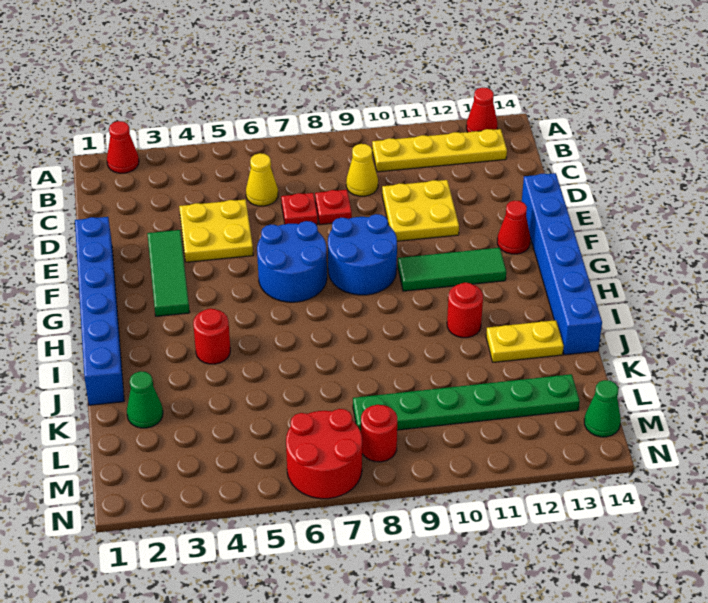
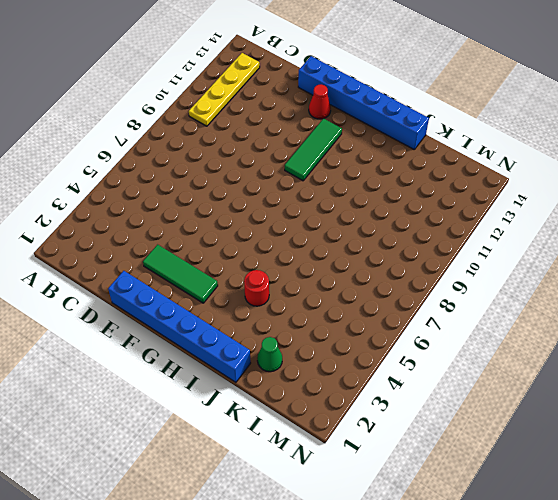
none -> red 1x1 cone [107,121,139,173]
none -> red 1x1 cone [466,87,498,132]
none -> yellow 1x1 cone [246,153,278,206]

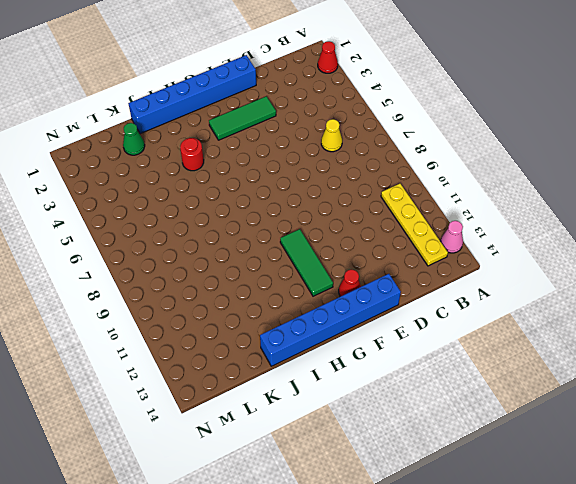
pink 1x1 cone [440,221,463,253] -> red 1x1 cone [466,87,498,132]
none -> yellow 1x1 cone [346,144,378,196]
none -> yellow 2x2 plate [179,199,253,262]
none -> red 1x1 plate [281,193,318,225]

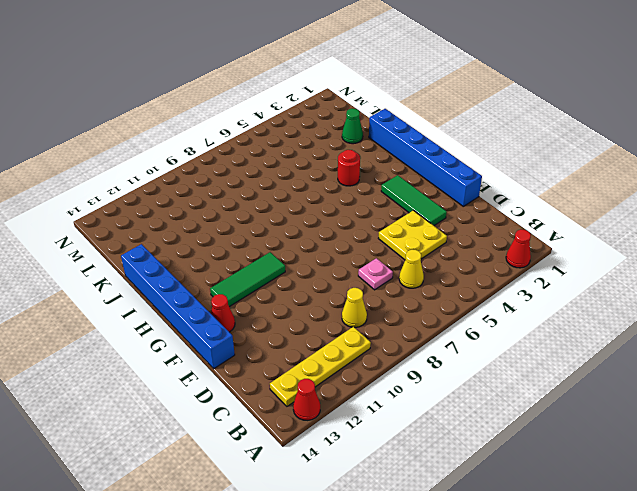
pink 1x1 plate [358,258,393,290] -> red 1x1 plate [281,193,318,225]
none -> red 1x1 plate [315,190,352,224]
none -> yellow 2x2 plate [382,180,459,241]
none -> blue 2x2 round brick [257,221,327,302]

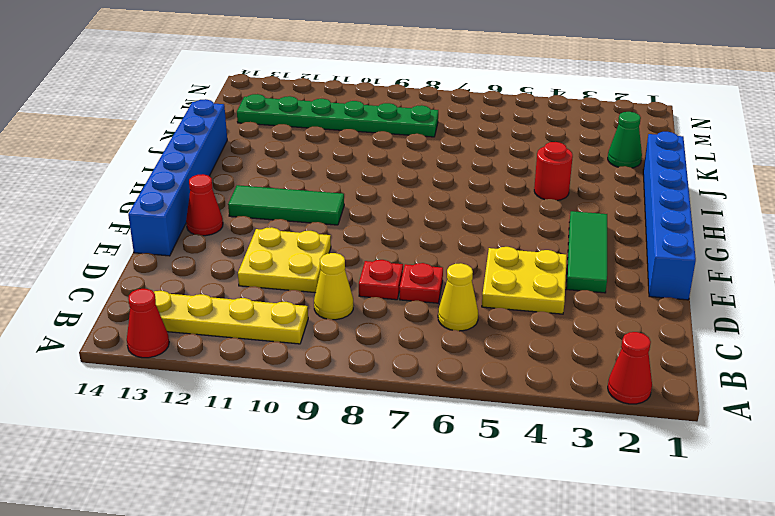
none -> blue 2x2 round brick [257,221,327,302]
none -> blue 2x2 round brick [328,214,397,295]
none -> red 1x1 round brick [447,283,483,338]

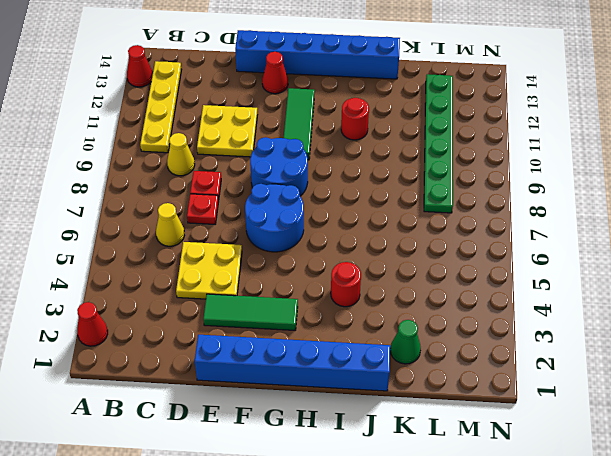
none -> yellow 1x2 plate [486,320,564,362]
none -> red 2x2 round brick [286,409,362,499]
none -> red 1x1 round brick [361,405,397,462]

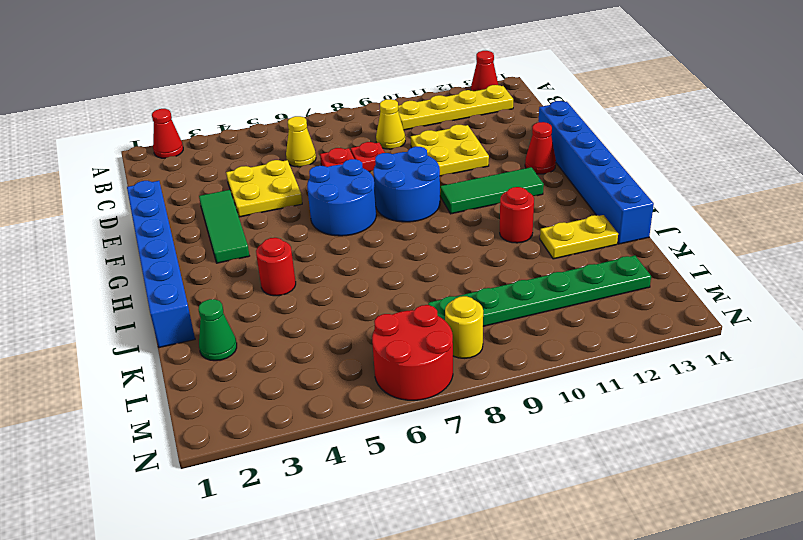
yellow 1x1 round brick [445,296,483,358] -> red 1x1 round brick [361,405,397,462]
none -> green 1x1 cone [584,380,621,437]

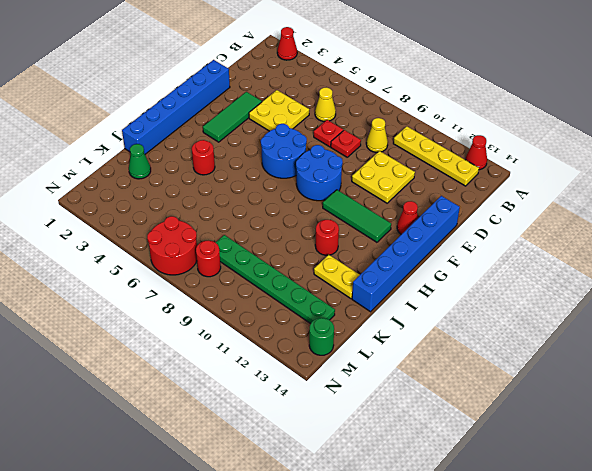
green 1x1 round brick [309,318,334,355] -> green 1x1 cone [584,380,621,437]

